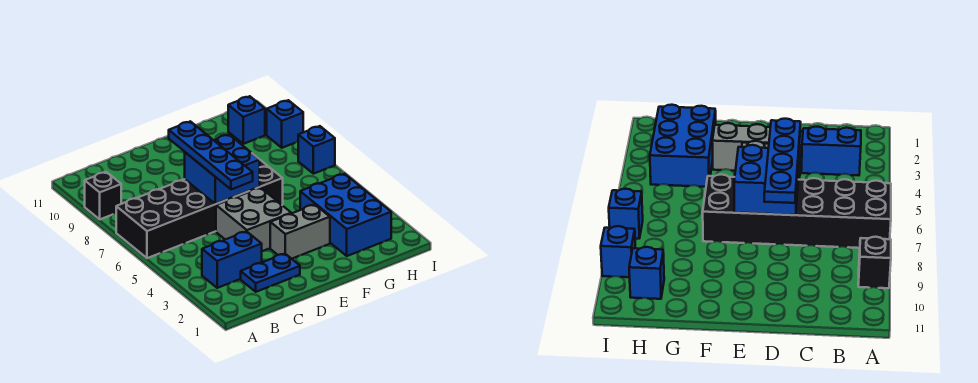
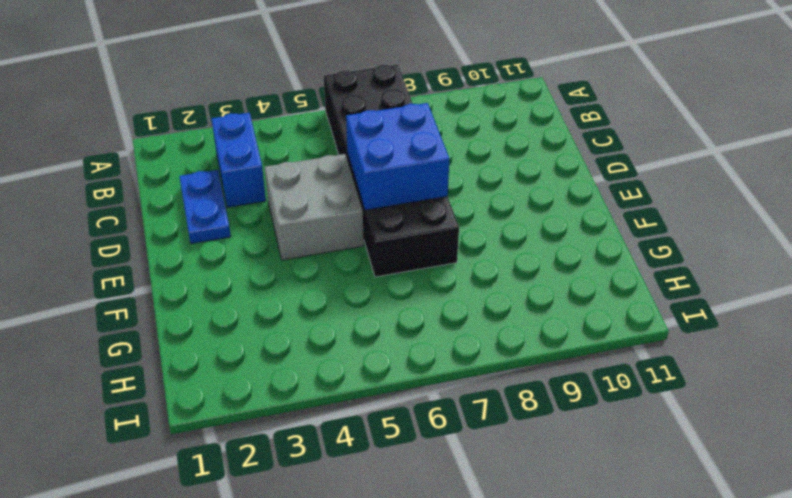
none -> black 1x1 brick [85,172,121,219]
none -> grey 1x2 brick [270,205,330,259]
none -> blue 2x3 brick [300,174,391,256]

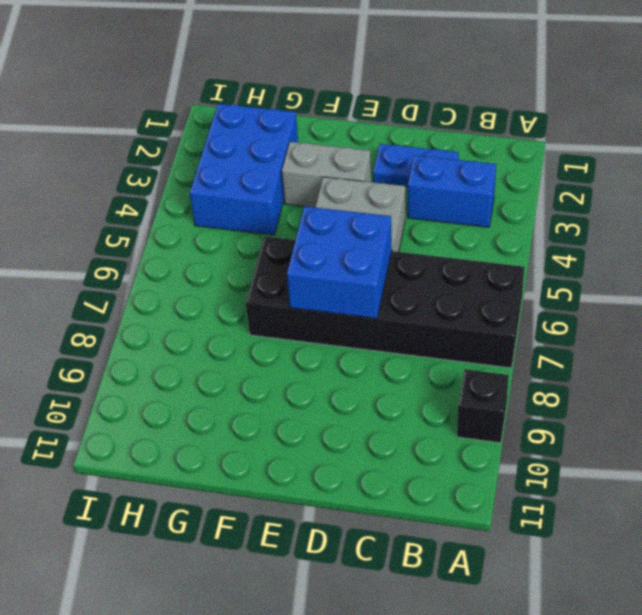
none -> blue 1x1 brick [228,96,265,144]
none -> blue 1x1 brick [298,126,335,174]
none -> blue 1x1 brick [267,100,303,148]

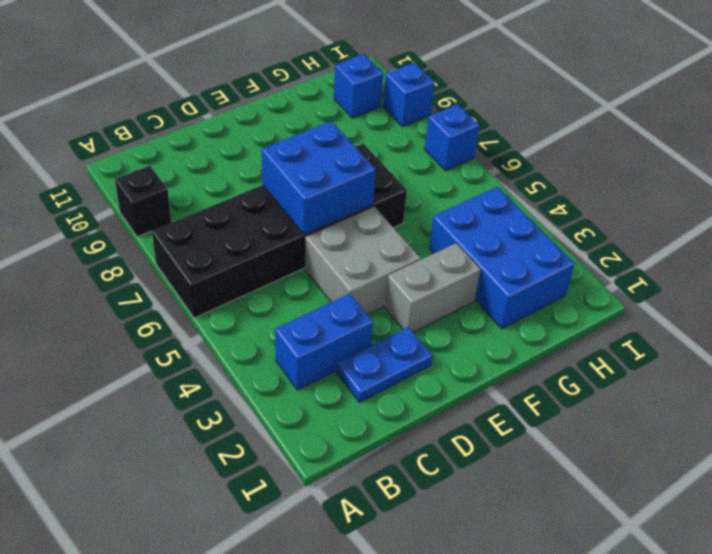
none -> blue 1x4 plate [169,121,253,190]

